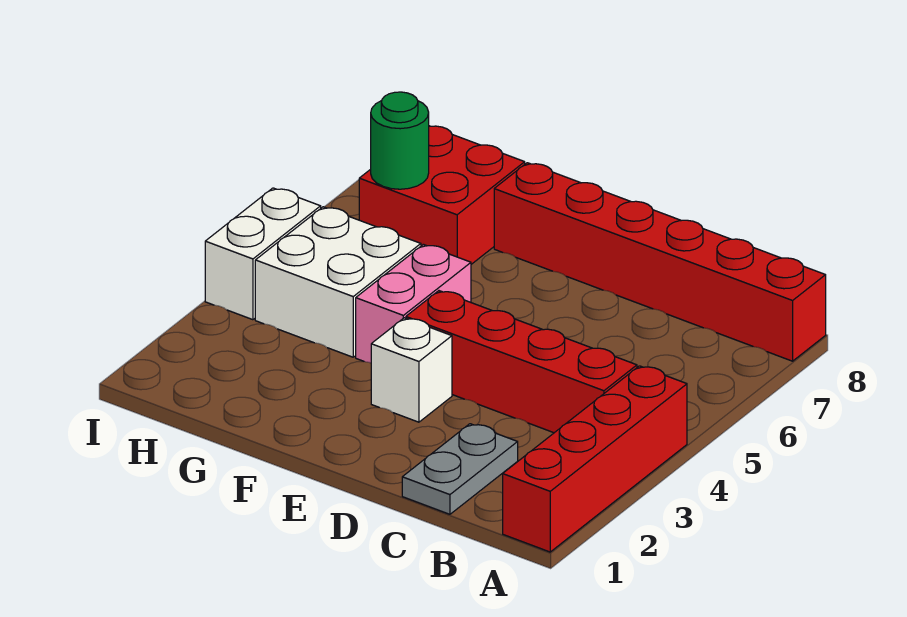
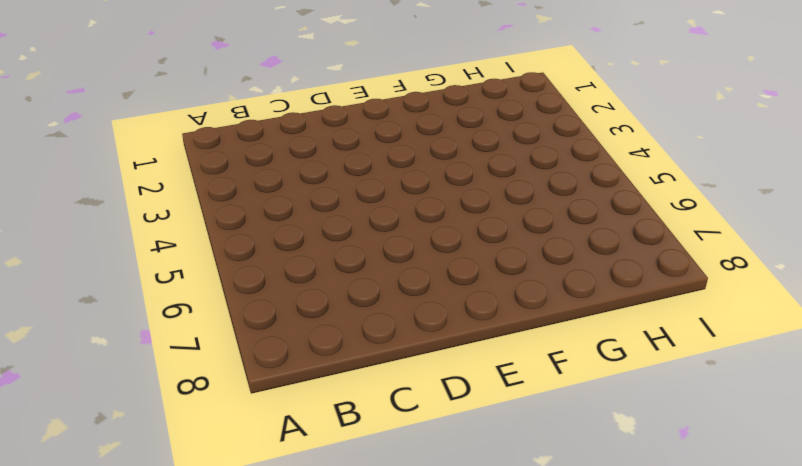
none -> red 1x4 brick [503,366,687,552]
none -> red 1x6 brick [494,163,826,361]

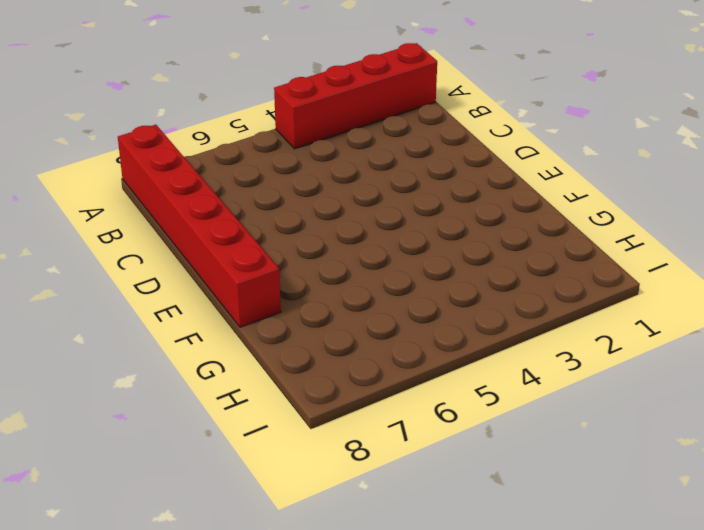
none -> red 1x4 brick [406,291,637,433]
none -> grey 1x2 plate [402,424,518,514]

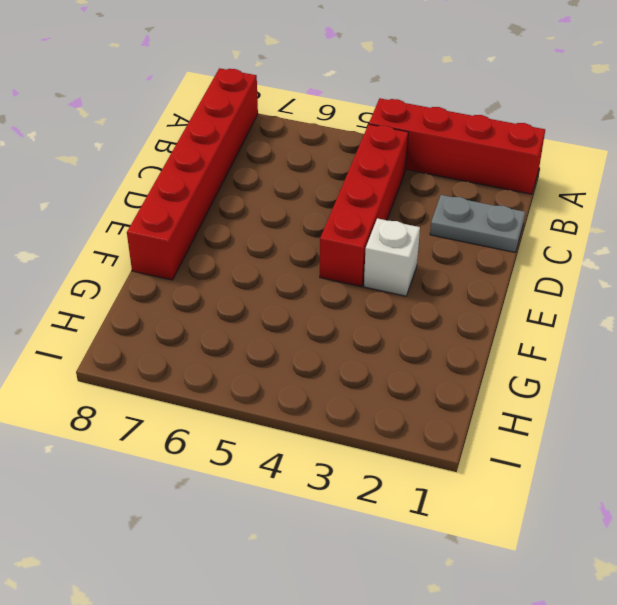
none -> pink 1x2 brick [356,244,471,363]
none -> white 2x2 brick [255,207,421,357]

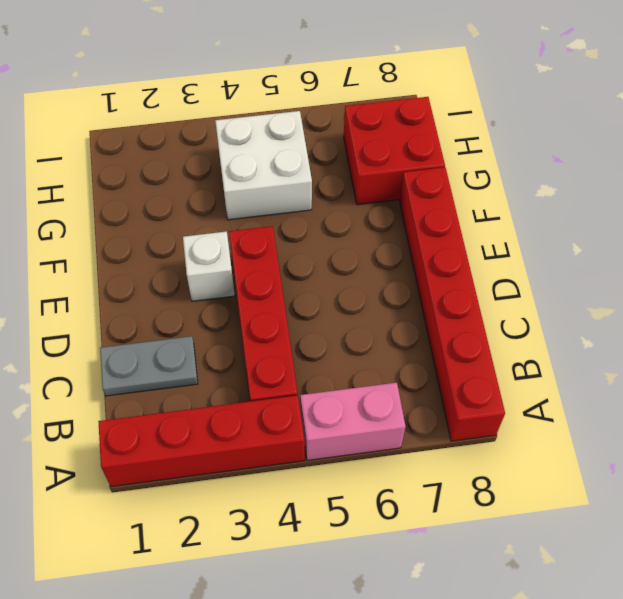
pink 1x2 brick [300,383,406,460] -> pink 1x2 brick moved to [356,244,471,363]
none -> white 1x2 brick [205,188,321,320]
none -> green 1x1 round brick [371,92,429,189]

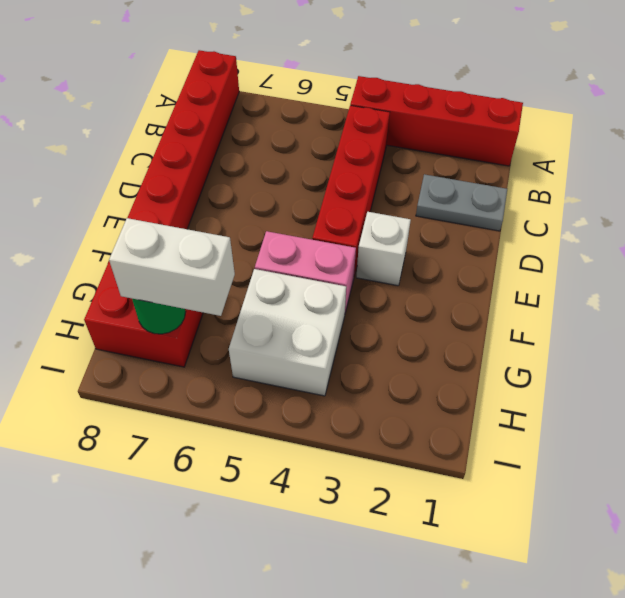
white 1x2 brick [109,218,235,316] -> white 1x2 brick moved to [205,188,321,320]

